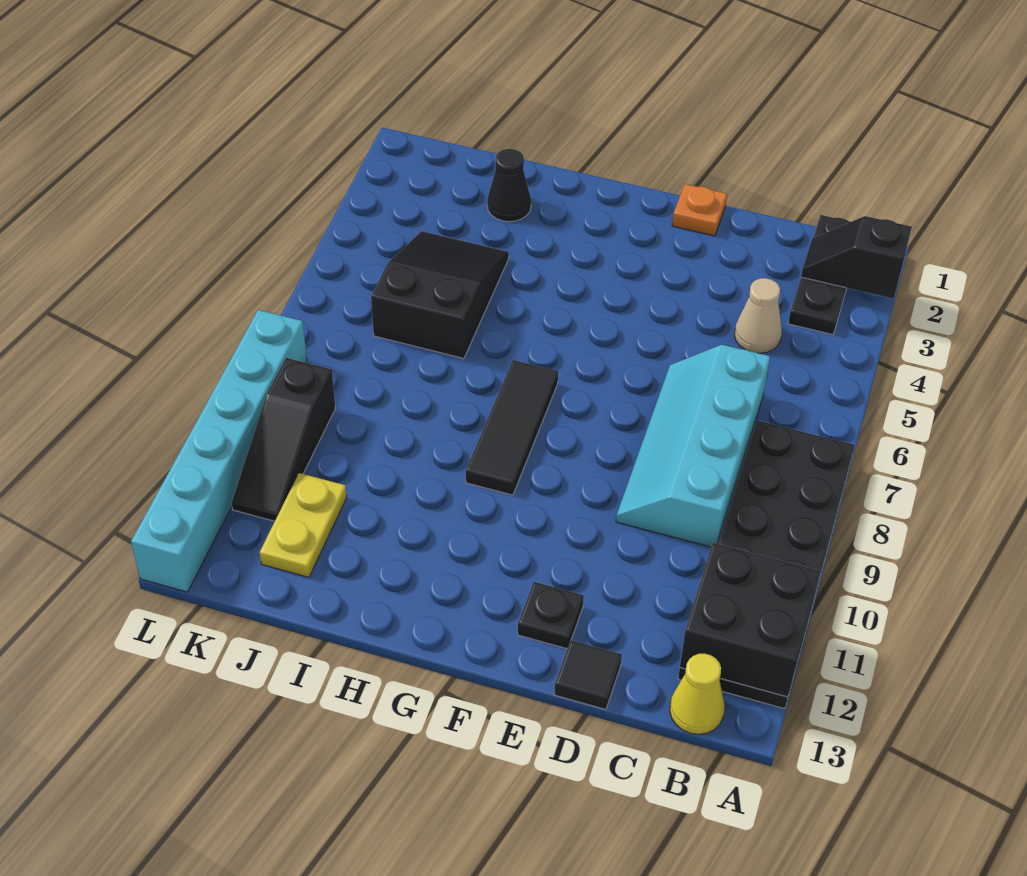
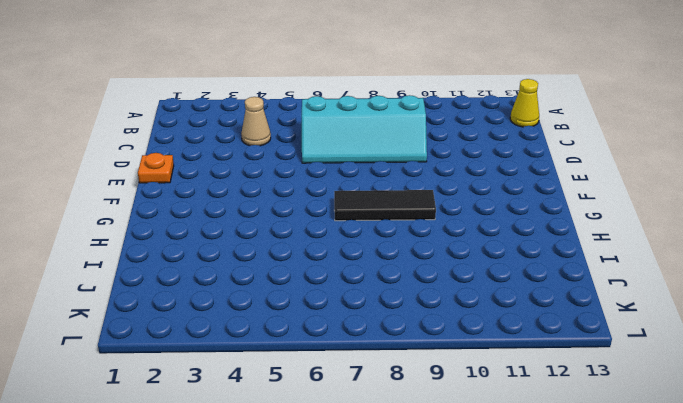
none -> black 2x6 plate [678,421,855,709]
none -> black 1x3 plate [788,215,850,335]
none -> black 1x1 tile [554,640,622,710]

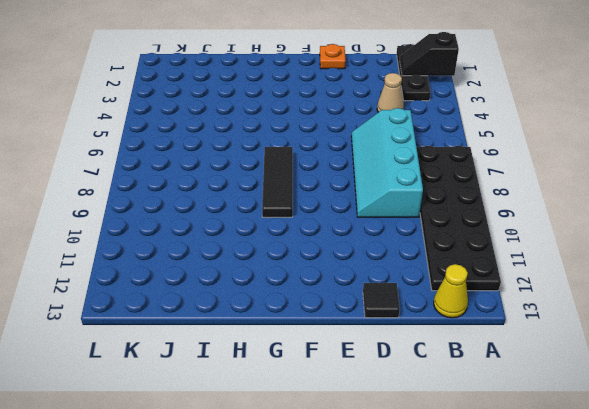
none -> black 1x1 plate [518,582,584,649]
none -> black 1x1 cone [487,149,531,222]
none -> black 2x3 slope [371,231,509,358]

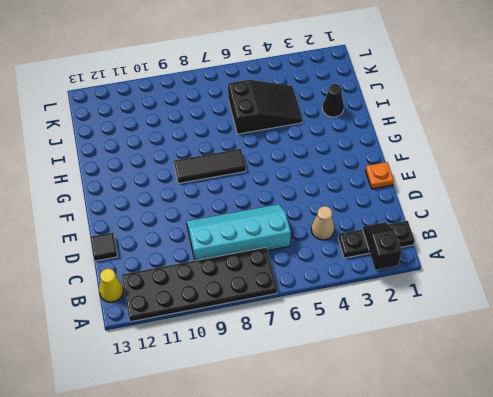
none -> black 1x1 plate [518,582,584,649]
none -> yellow 1x2 plate [260,473,347,577]
none -> black 1x3 slope [232,358,335,521]

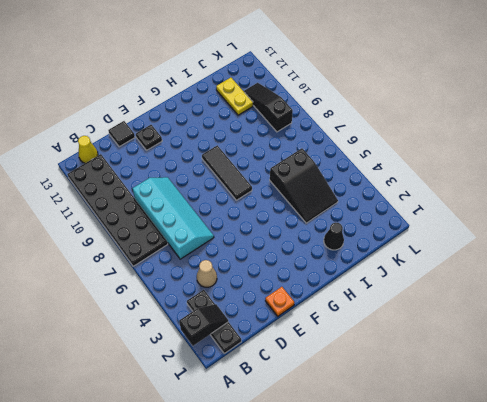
none -> cyan 1x6 brick [131,310,307,592]
none -> black 2x2 brick [680,543,820,697]

